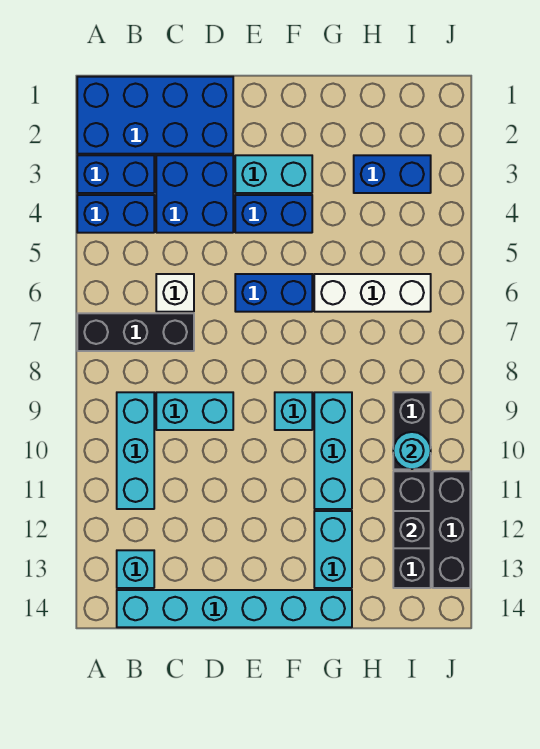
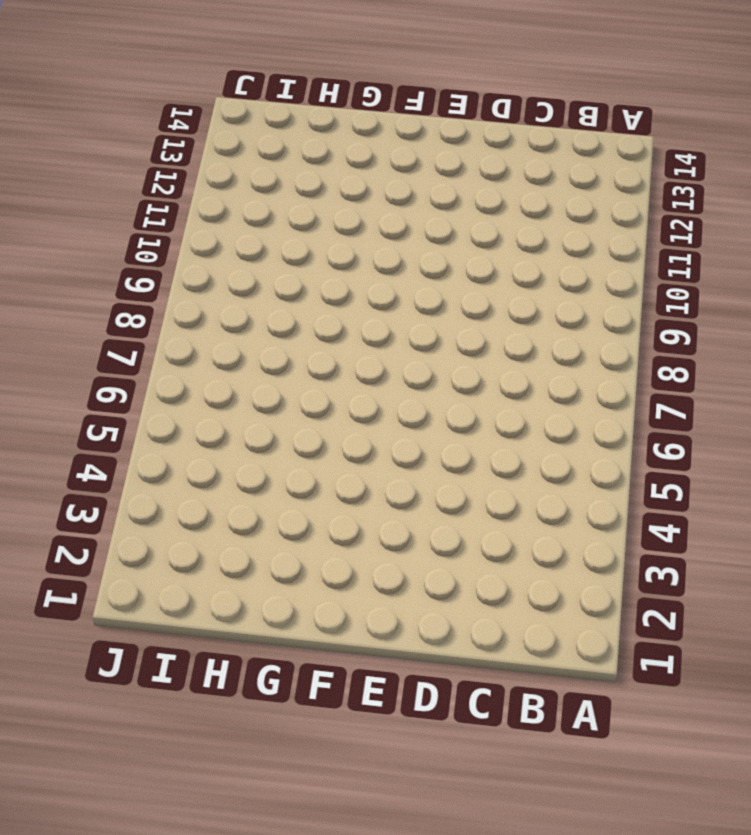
none -> blue 2x4 brick [77,77,233,154]
none -> blue 1x2 brick [77,155,154,193]
none -> blue 1x2 brick [77,195,154,233]

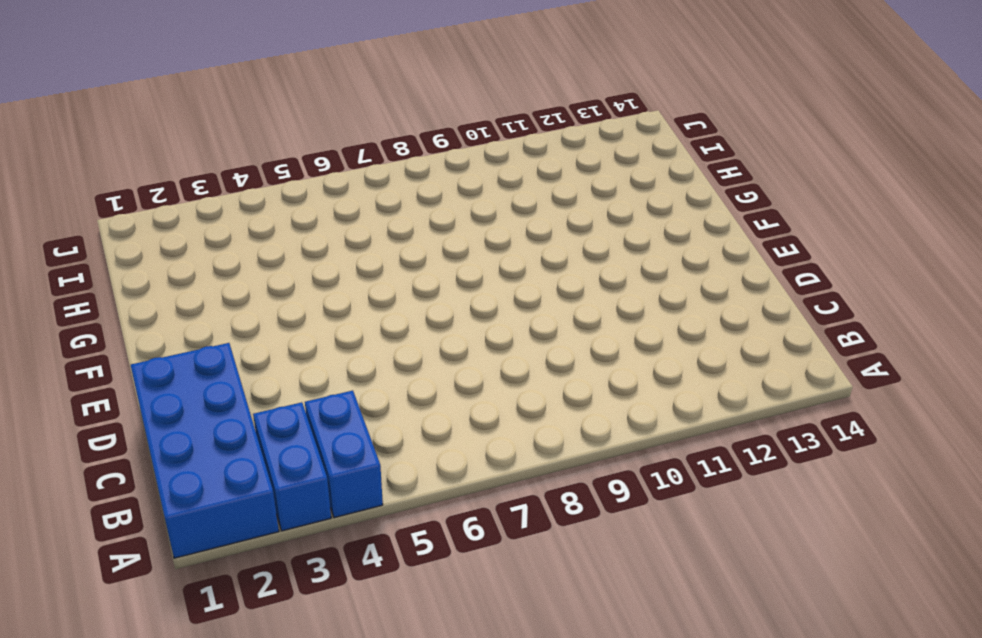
none -> black 1x3 brick [77,313,194,351]
none -> cyan 1x3 brick [117,392,154,509]
none -> cyan 1x1 brick [117,550,154,588]

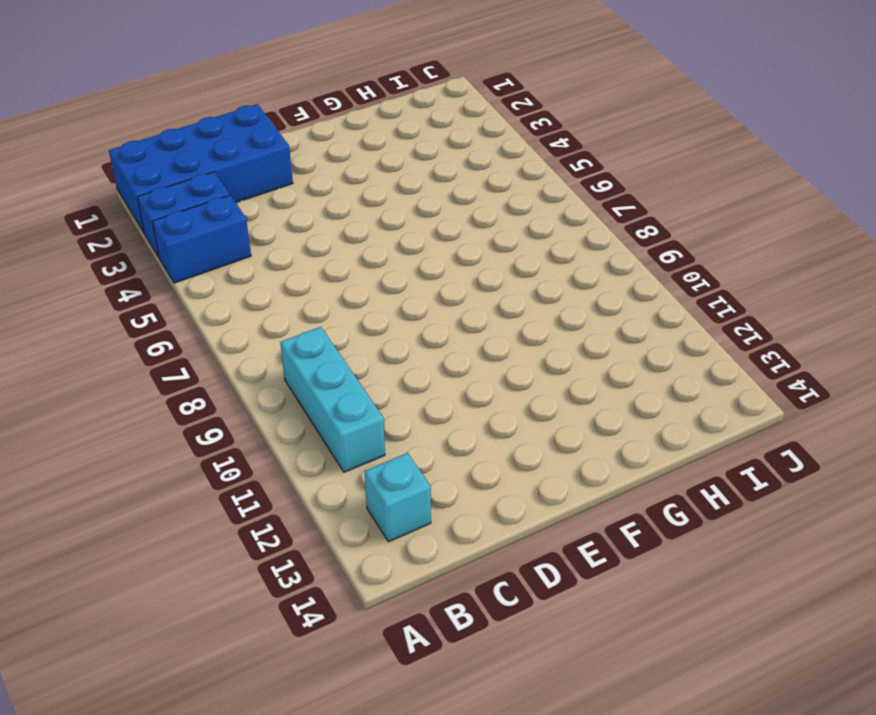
none -> black 1x3 brick [77,313,194,351]
none -> cyan 1x6 brick [117,590,352,627]
none -> blue 2x2 brick [156,155,233,233]

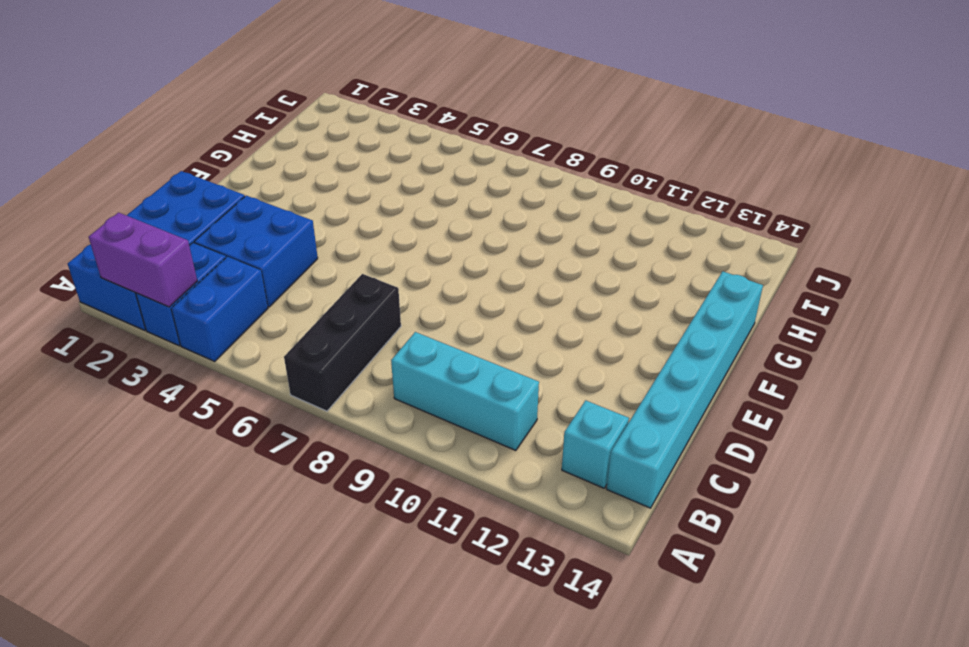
purple 1x2 brick [89,213,197,307] -> none
none -> white 1x1 brick [156,274,194,312]
none -> cyan 1x2 brick [156,392,233,430]
none -> cyan 1x2 brick [235,155,312,193]

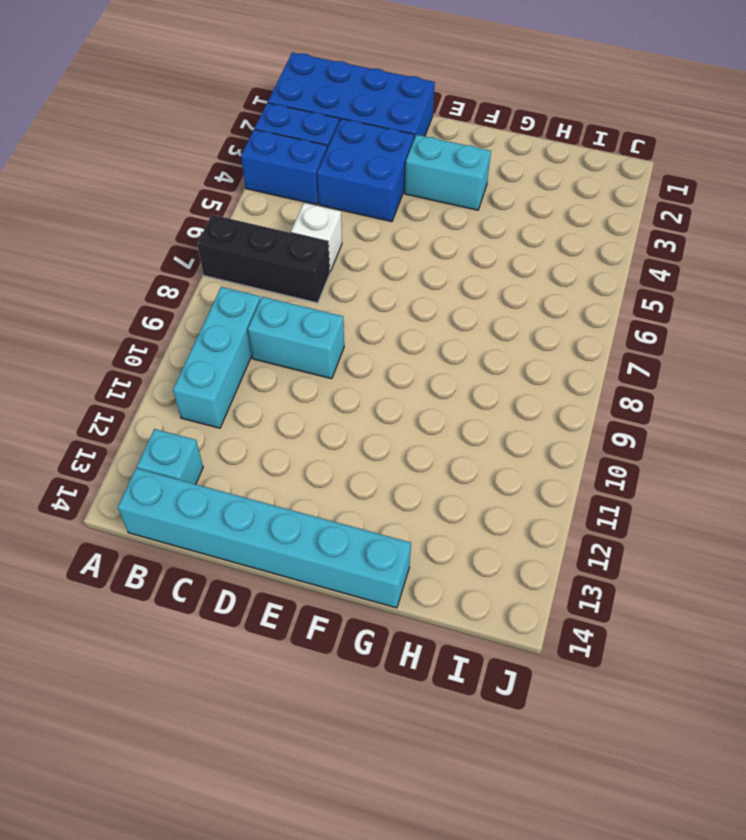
none -> blue 1x2 brick [235,195,312,233]
none -> blue 1x2 brick [235,274,312,312]
none -> cyan 1x1 brick [275,392,312,430]

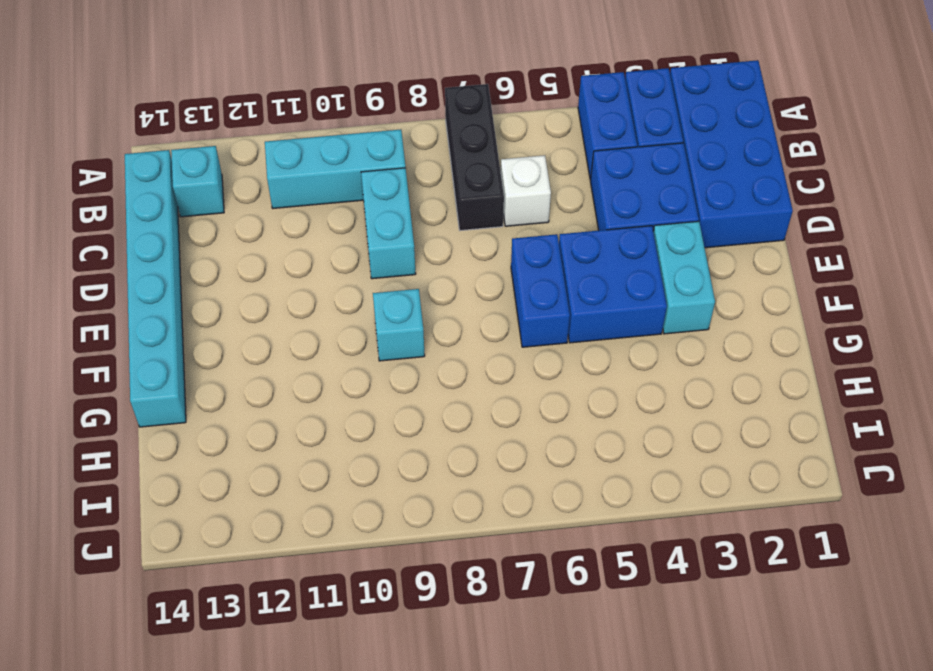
blue 2x2 brick [559,226,667,343] -> blue 1x2 brick [235,195,312,233]
none -> white 1x3 brick [314,274,431,312]
none -> cyan 1x3 brick [314,392,352,509]
none -> cyan 1x2 brick [314,511,352,588]

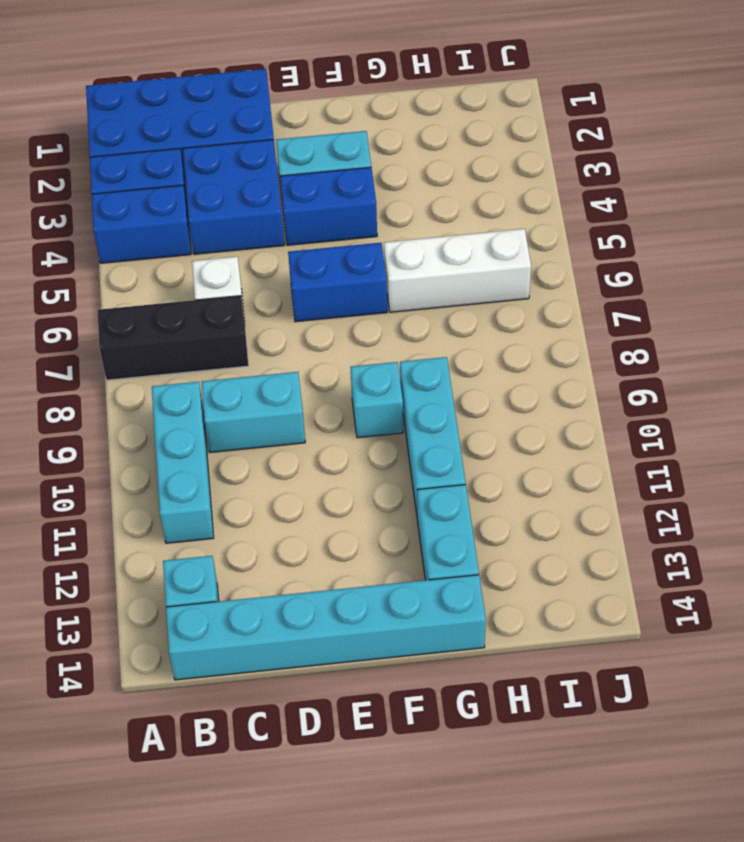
none -> blue 1x2 brick [354,155,431,193]
none -> black 1x2 brick [393,392,431,469]
none -> black 1x3 brick [393,471,431,588]

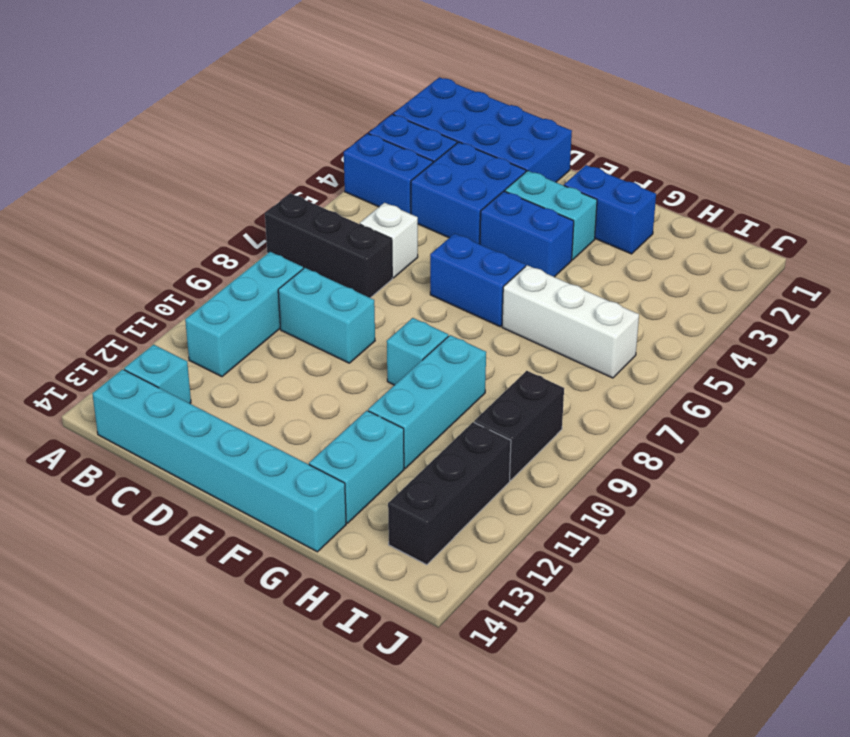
blue 1x2 brick [564,165,656,254] -> blue 1x2 brick moved to [354,155,431,193]
none -> black 1x3 brick [433,471,470,588]
none -> cyan 1x1 round brick [393,432,431,469]
none -> black 1x1 brick [393,511,431,548]

